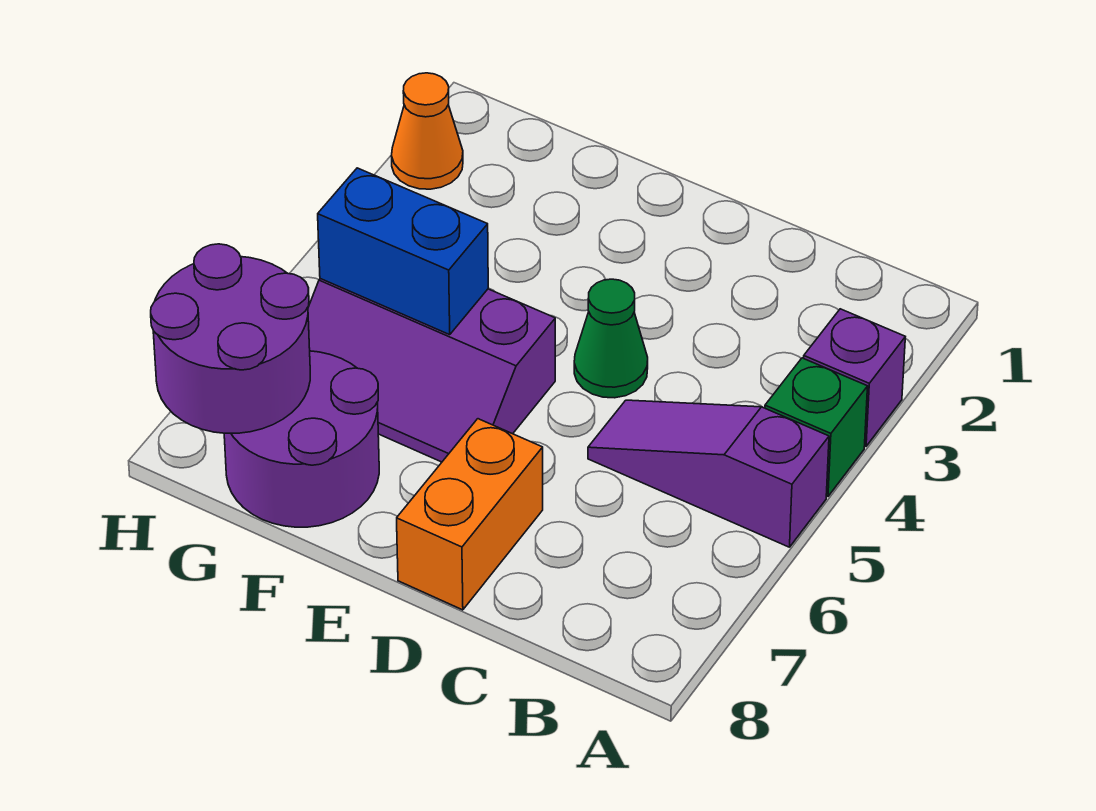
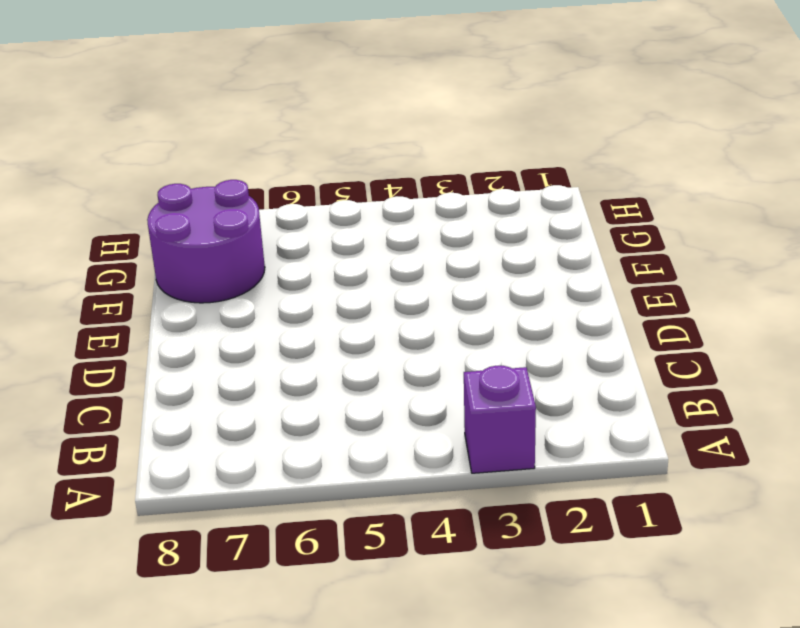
none -> green 1x1 brick [765,358,868,496]
none -> purple 1x3 slope [588,400,829,547]

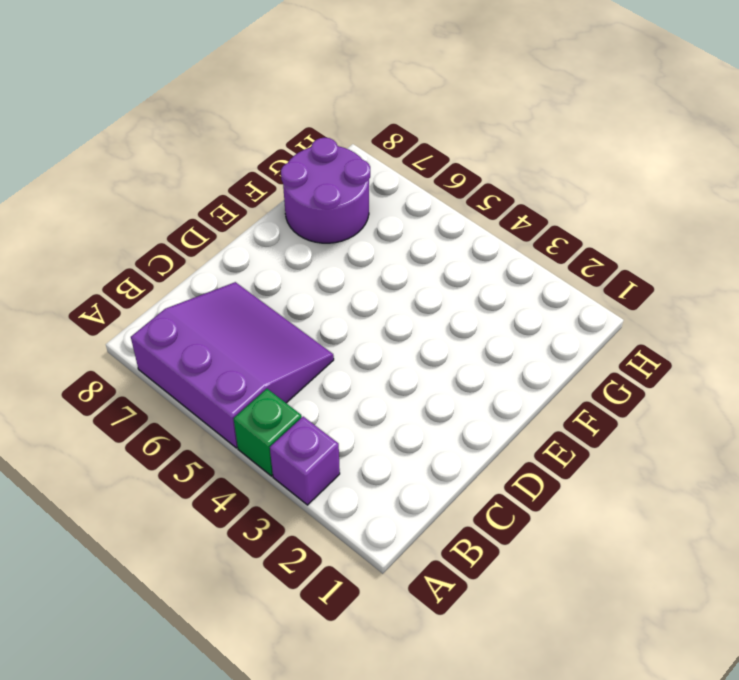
purple 3x3 slope [131,282,334,448] -> purple 1x3 slope [588,400,829,547]
none -> green 1x1 cone [574,279,648,398]
none -> orange 1x2 brick [397,419,543,610]

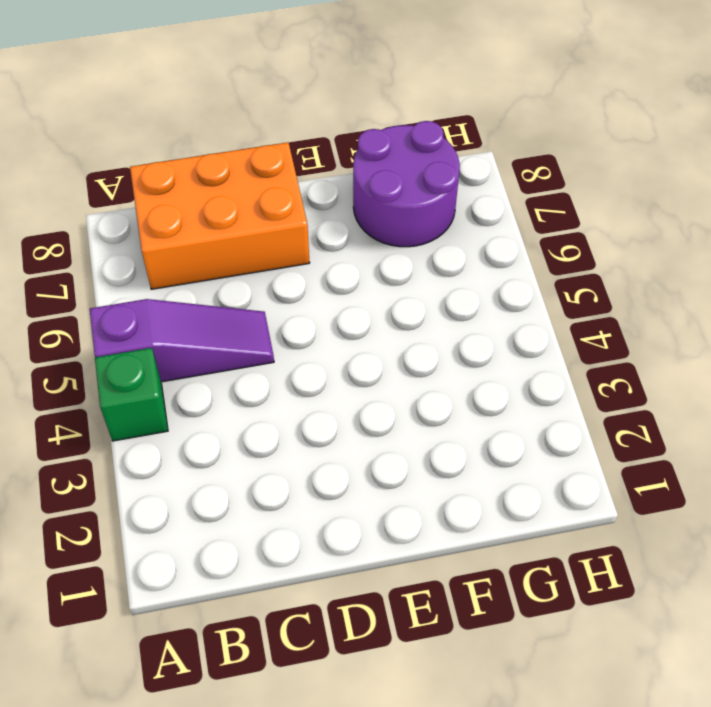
orange 2x3 brick [130,142,310,289] -> orange 1x2 brick [397,419,543,610]
none -> purple 1x1 brick [804,309,905,446]
none -> green 1x1 cone [574,279,648,398]

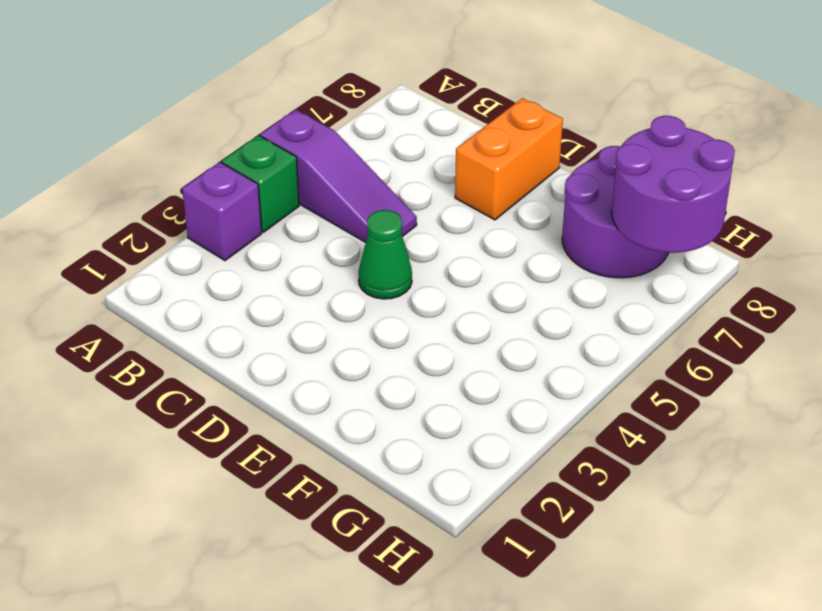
none -> purple 2x3 slope [308,279,555,462]
none -> orange 1x1 cone [392,73,463,189]

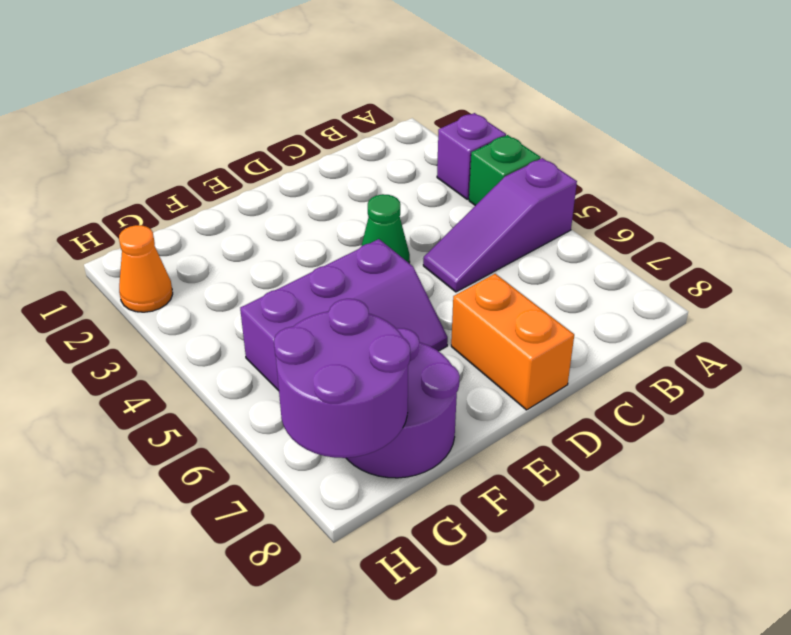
none -> blue 1x2 brick [318,168,488,335]

